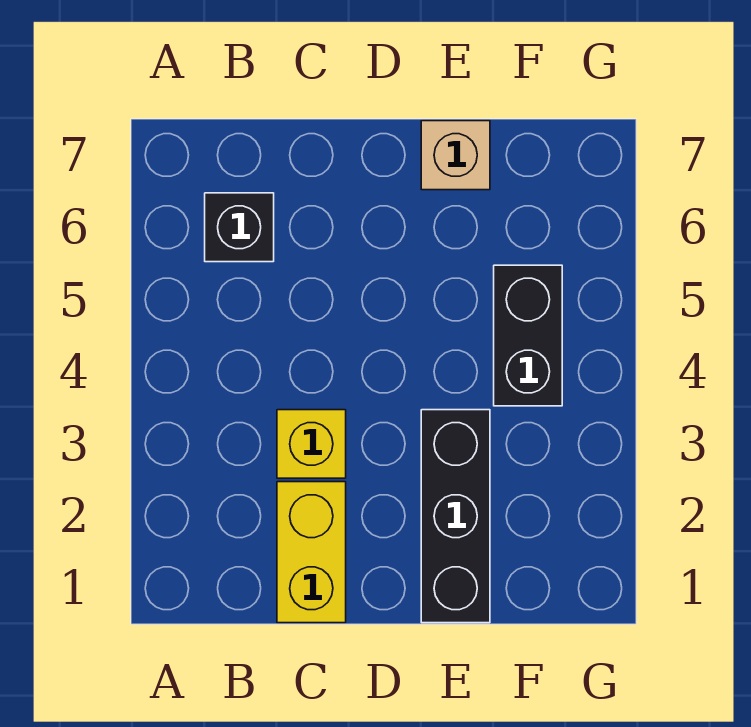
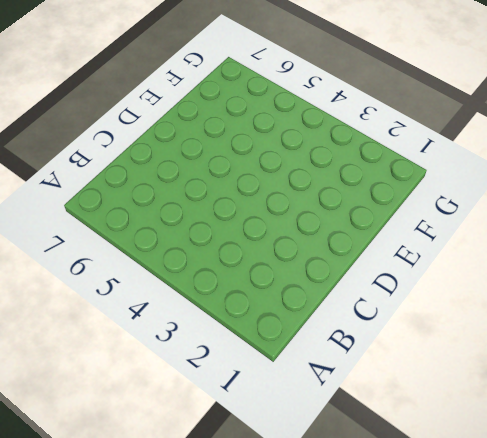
none -> black 1x1 brick [205,193,274,262]
none -> yellow 1x2 brick [277,482,346,623]

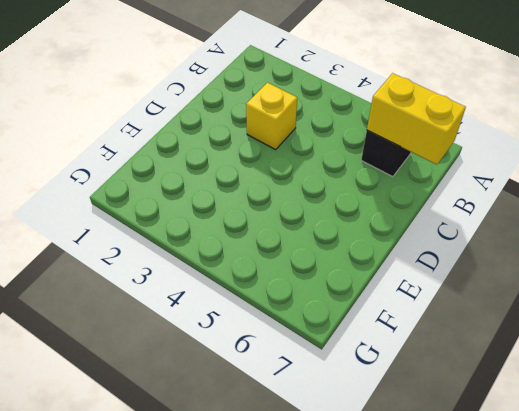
yellow 1x2 brick [367,73,466,165] -> yellow 1x2 brick moved to [277,482,346,623]
none -> black 1x3 brick [421,410,490,623]
none -> tan 1x1 brick [421,121,490,190]

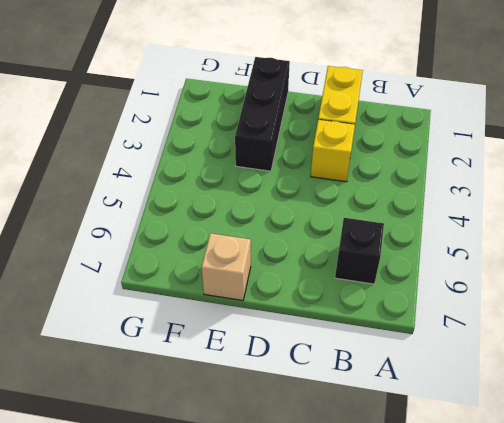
none -> black 1x2 brick [494,265,562,406]

